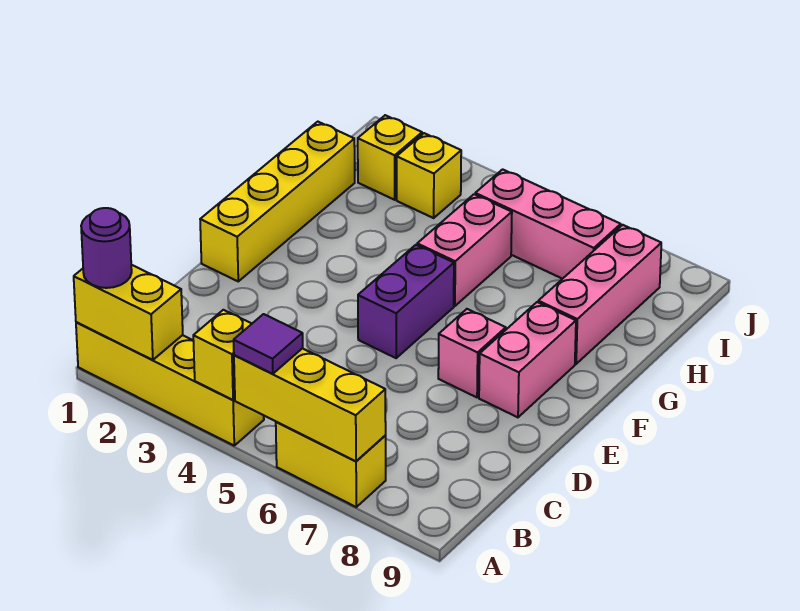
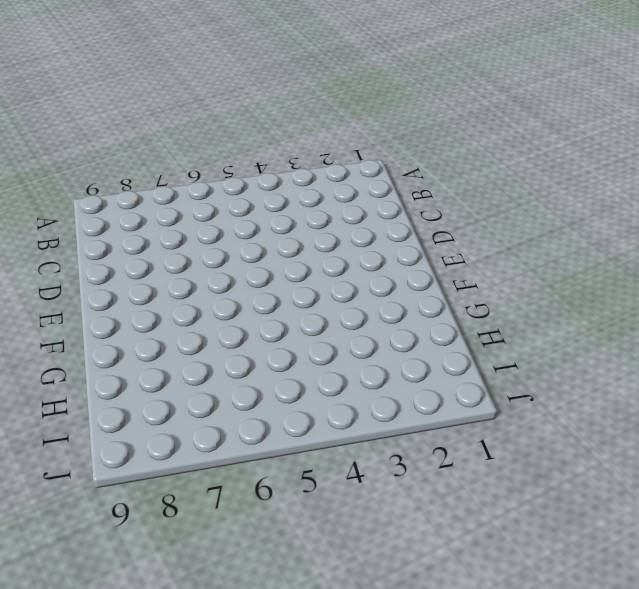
none -> yellow 1x4 brick [76,322,264,445]
none -> yellow 1x2 brick [276,422,386,507]
none -> yellow 1x4 brick [200,122,355,281]

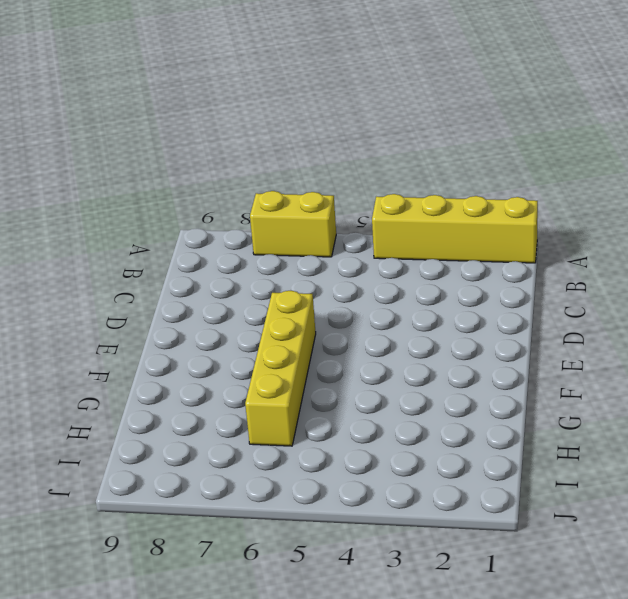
yellow 1x4 brick [245,291,316,446] -> yellow 1x4 brick moved to [200,122,355,281]
none -> purple 1x2 brick [358,245,454,358]
none -> pink 1x1 brick [438,309,506,397]
none -> pink 1x2 brick [479,302,576,417]

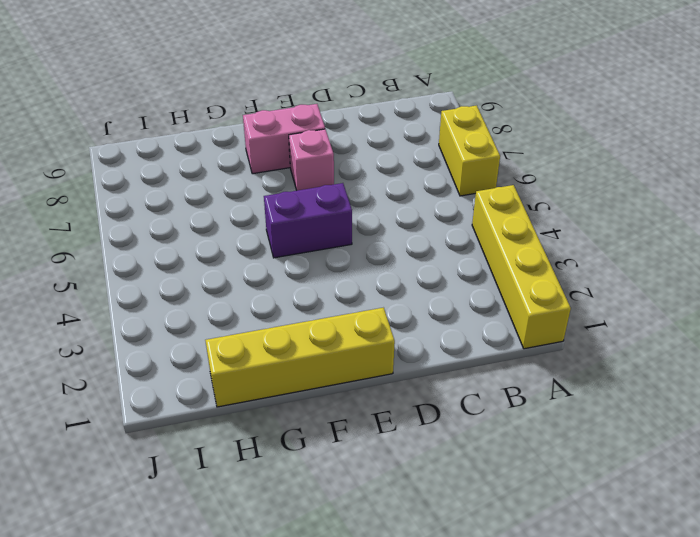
none -> pink 1x2 brick [417,194,512,306]
none -> pink 1x3 brick [538,225,661,364]
none -> yellow 1x1 brick [358,115,422,200]

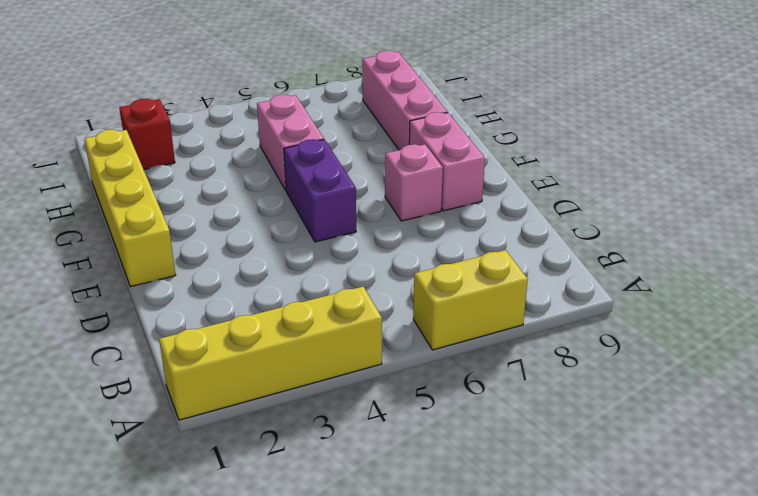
red 1x1 brick [119,99,175,170] -> yellow 1x1 brick [358,115,422,200]
none -> yellow 1x1 brick [397,133,461,218]
none -> pink 1x3 brick [475,169,621,279]
none -> yellow 1x2 brick [74,265,183,360]

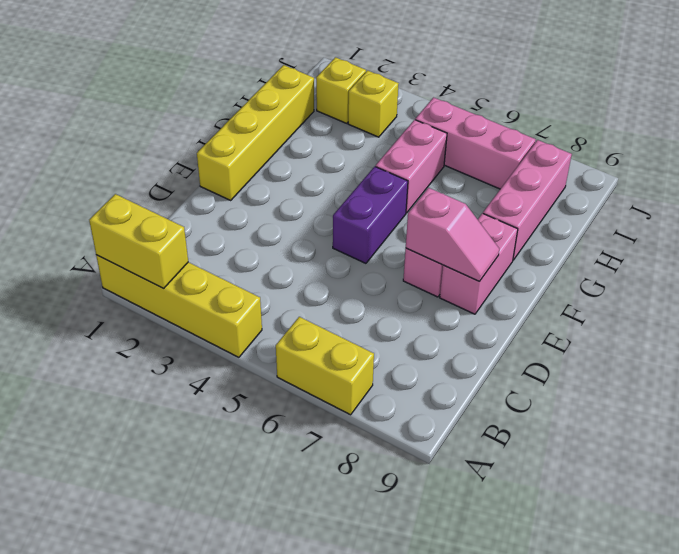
pink 1x2 slope [406,188,499,282] -> none
none -> yellow 1x1 brick [193,310,252,400]
none -> yellow 1x3 brick [234,348,386,461]
none -> purple 1x1 round brick [81,208,132,288]

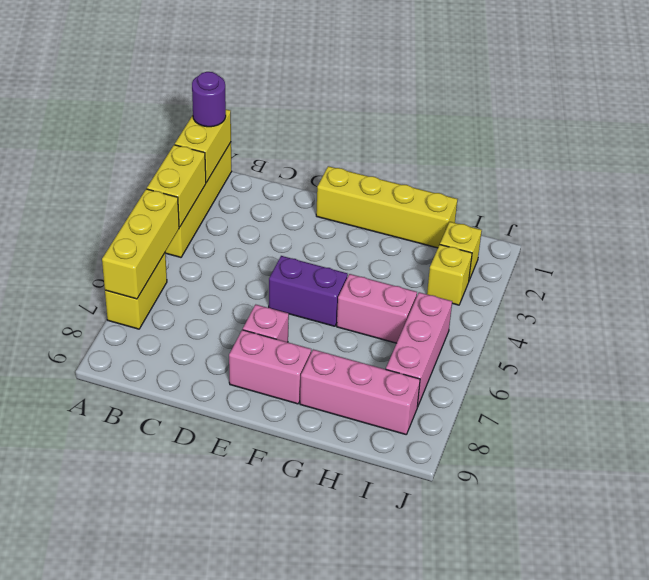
yellow 1x2 brick [147,145,206,227] -> yellow 1x1 brick [193,310,252,400]
none -> purple 1x1 tile [234,314,303,374]

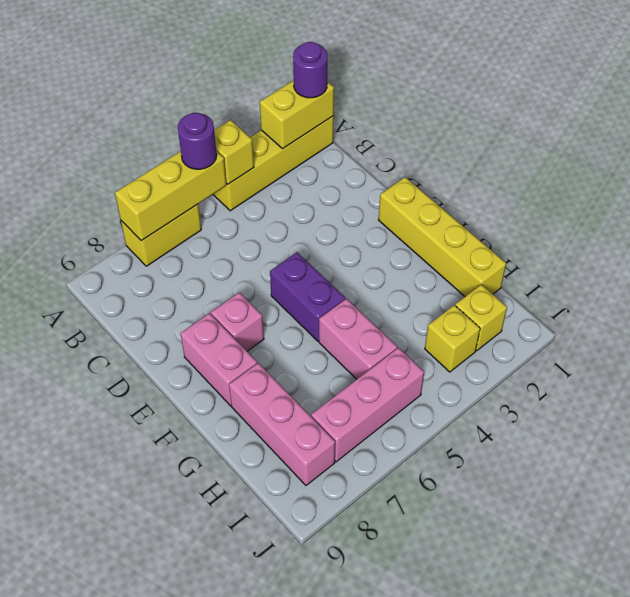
purple 1x1 round brick [178,113,217,169] -> purple 1x1 tile [234,314,303,374]

